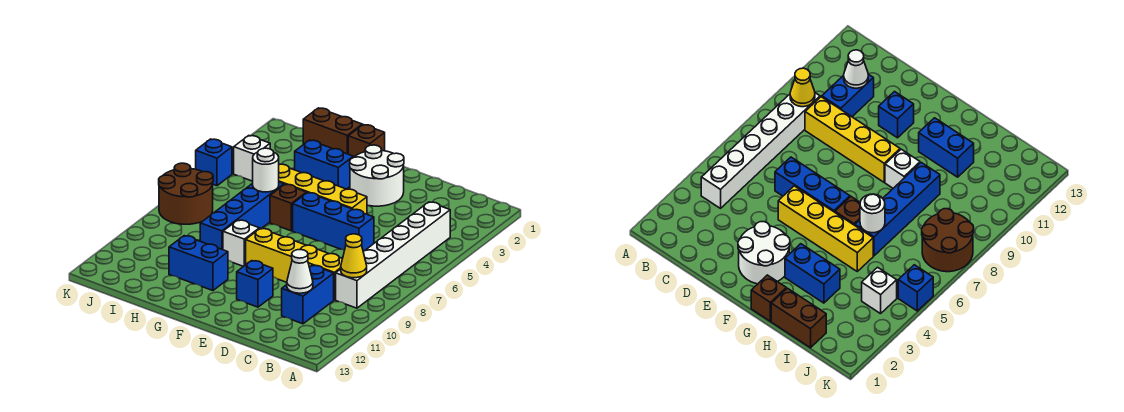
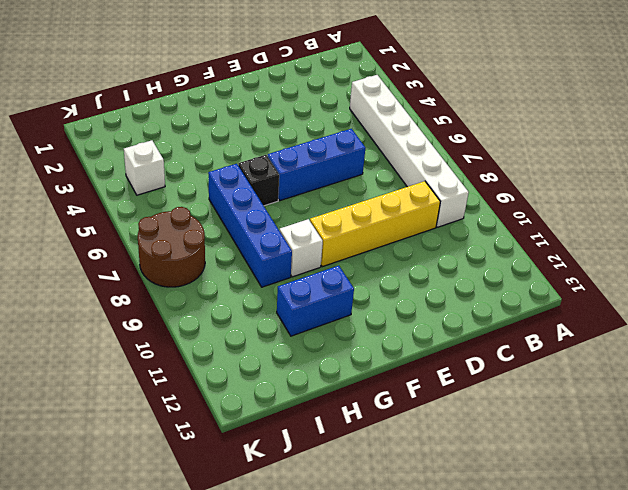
black 1x1 brick [238,155,279,206] -> brown 1x1 brick [270,184,306,231]
none -> blue 1x2 brick [282,265,334,324]
none -> white 2x2 round brick [350,145,404,206]
none -> yellow 1x4 brick [279,164,367,214]

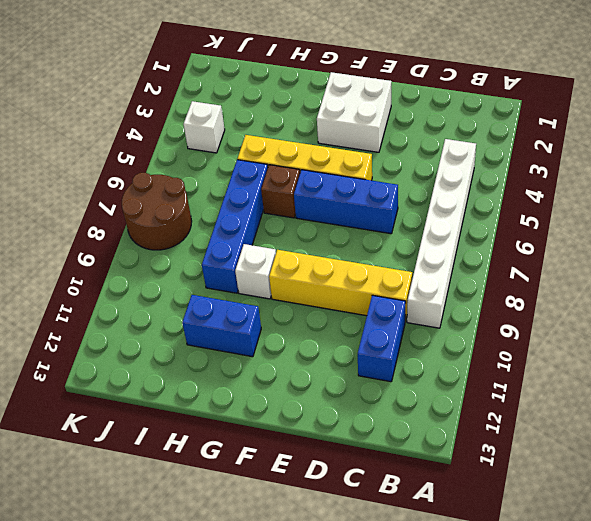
white 2x2 brick [317,72,392,152] -> white 2x2 round brick [350,145,404,206]
none -> blue 1x1 brick [237,261,273,307]
none -> brown 1x1 brick [348,125,385,158]
none -> blue 1x2 brick [295,140,353,189]

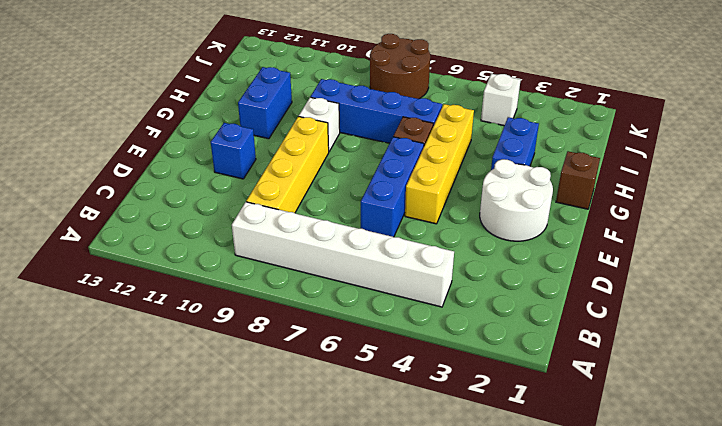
none -> blue 1x2 brick [282,265,334,324]
none -> brown 1x2 brick [303,108,362,154]
none -> blue 1x1 brick [196,139,232,186]

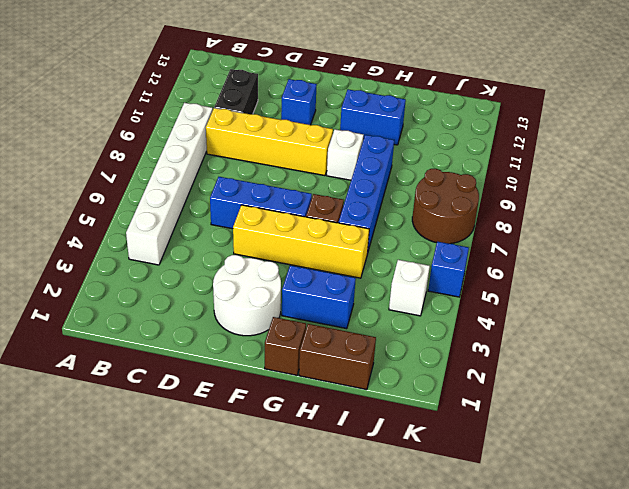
black 1x2 brick [214,69,258,114] -> blue 1x2 brick [282,265,334,324]
none -> yellow 1x1 cone [341,234,367,278]
none -> white 1x1 cone [287,250,313,293]
none -> white 1x1 round brick [253,148,279,192]

